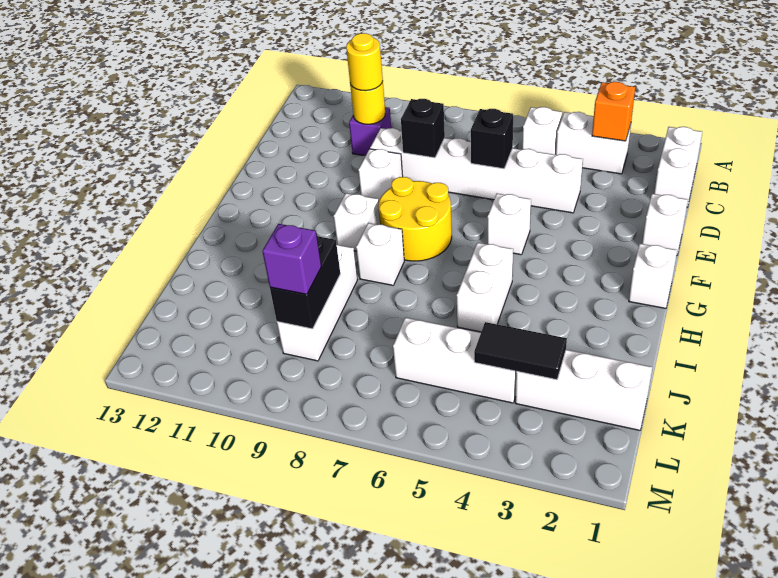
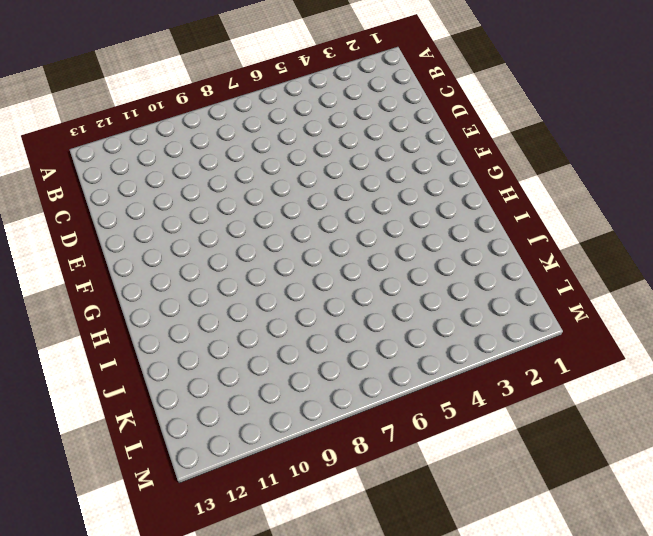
none -> white 1x2 brick [654,127,702,207]
none -> white 1x2 brick [556,112,631,174]
none -> white 1x1 brick [522,107,562,155]

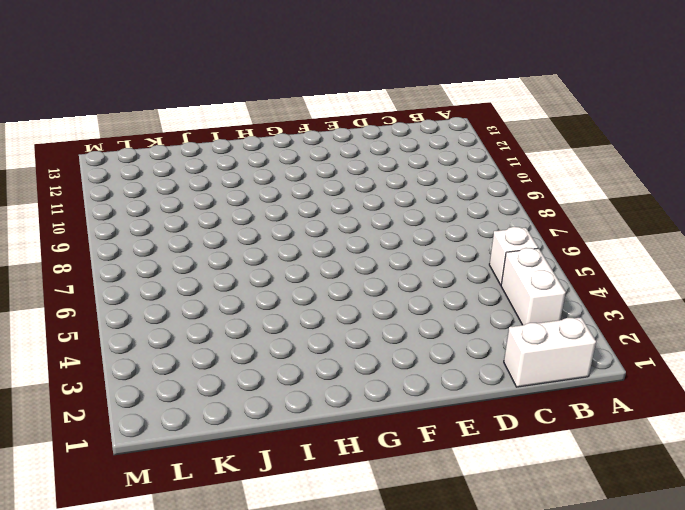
none -> purple 1x1 brick [349,107,391,156]
none -> white 1x6 brick [370,128,583,213]
none -> white 1x1 brick [642,194,688,256]

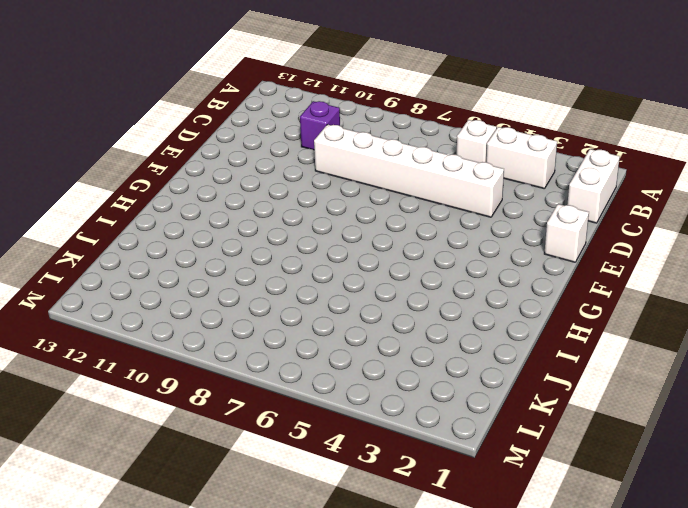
none -> white 1x1 brick [358,149,403,201]
none -> white 1x1 brick [488,194,531,255]
none -> yellow 2x2 round brick [378,177,452,261]

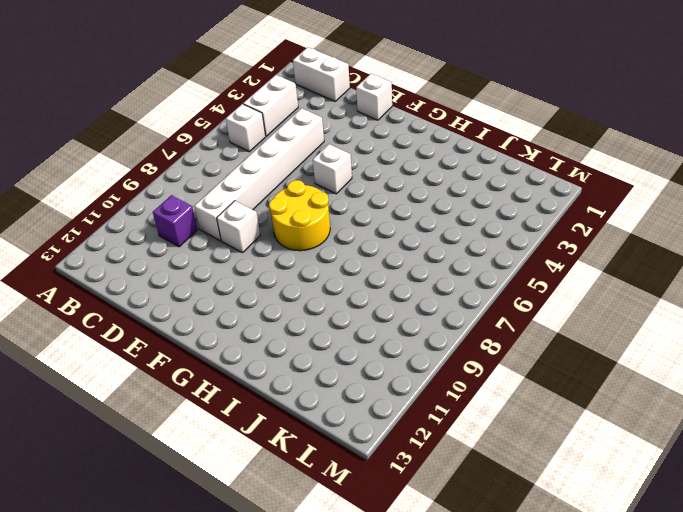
none -> white 1x1 brick [629,244,677,308]
none -> white 1x1 brick [334,193,380,251]
none -> white 1x2 brick [457,243,513,332]

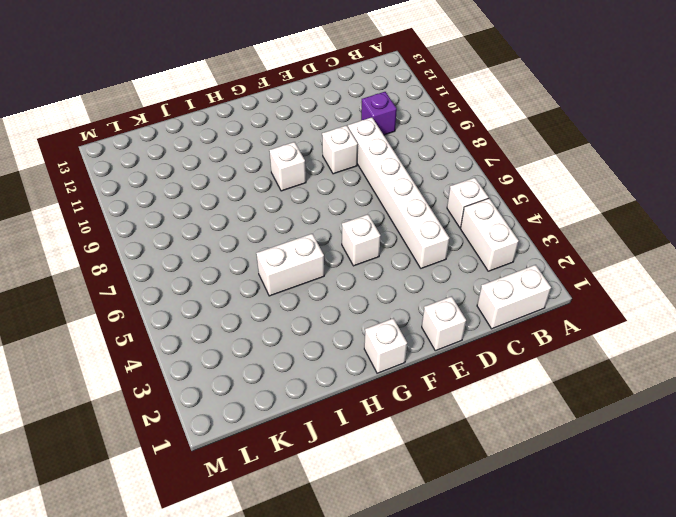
none -> yellow 2x2 round brick [378,177,452,261]
none -> white 1x1 brick [356,223,404,285]
none -> white 1x3 brick [277,245,357,361]

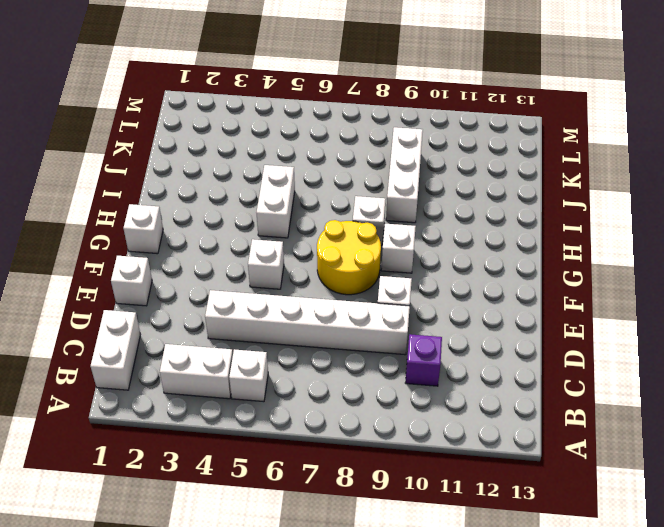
none -> white 1x3 brick [515,350,652,430]
none -> white 1x3 brick [393,317,517,403]
none -> orange 1x1 brick [592,82,635,141]

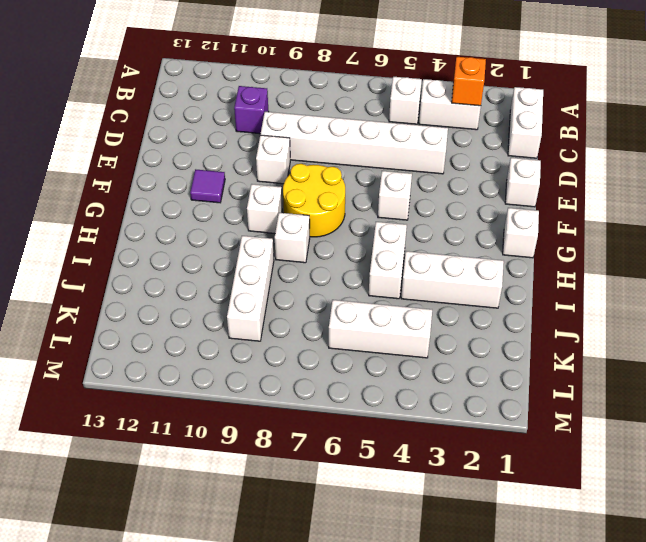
purple 1x1 tile [190,169,225,203] -> none
white 1x3 brick [401,251,504,308] -> white 1x3 brick moved to [515,350,652,430]
none -> yellow 1x1 round brick [350,81,385,124]
none -> black 1x1 brick [471,109,513,169]
none -> black 1x1 brick [401,99,445,158]

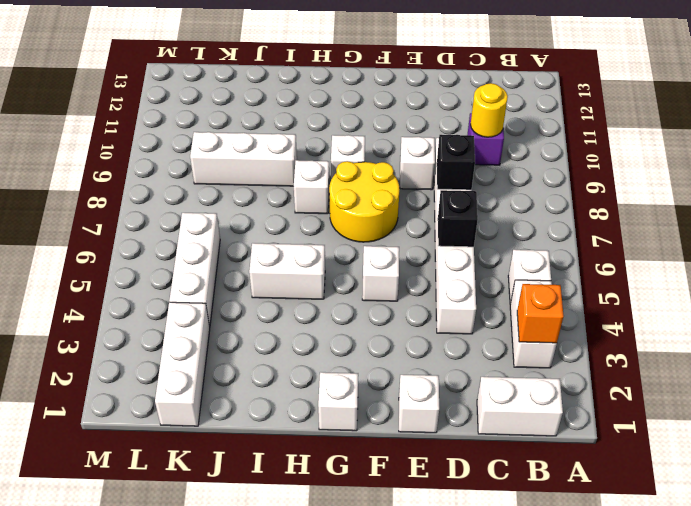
none -> black 1x2 brick [270,236,340,329]
none -> black 1x2 tile [474,322,567,380]
none -> yellow 1x1 round brick [346,33,383,91]

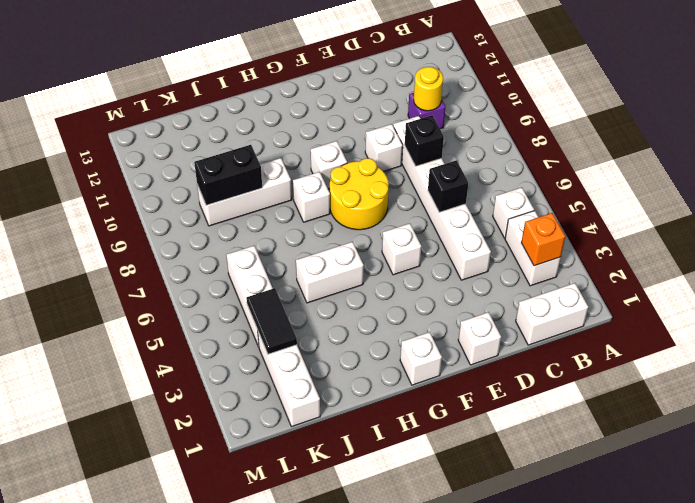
none -> yellow 1x1 round brick [346,33,383,91]
none -> purple 1x1 brick [262,224,321,294]

